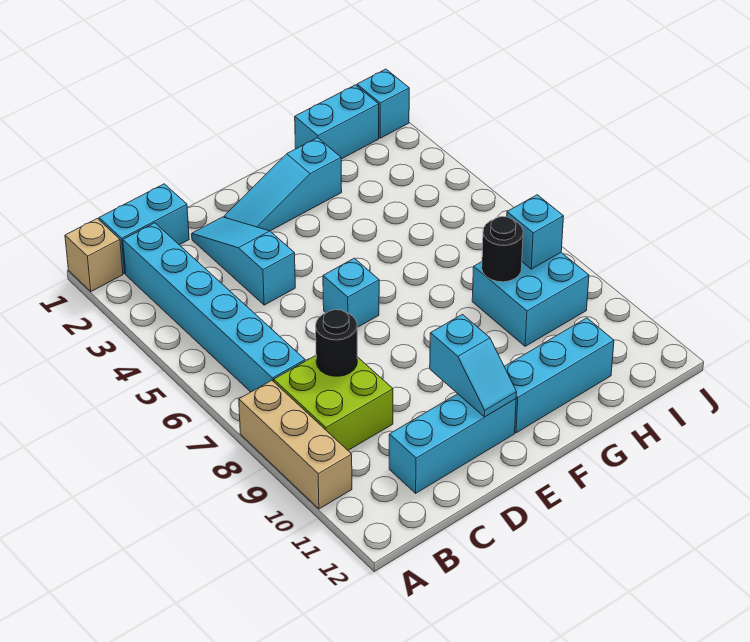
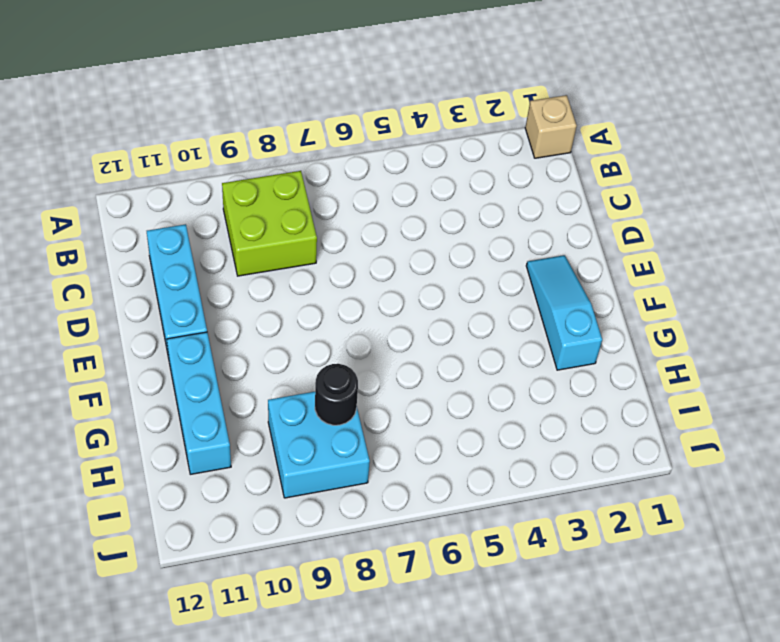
none -> tan 1x3 brick [239,380,352,509]
none -> cyan 1x2 brick [99,184,189,274]
none -> cyan 1x6 brick [123,223,305,392]

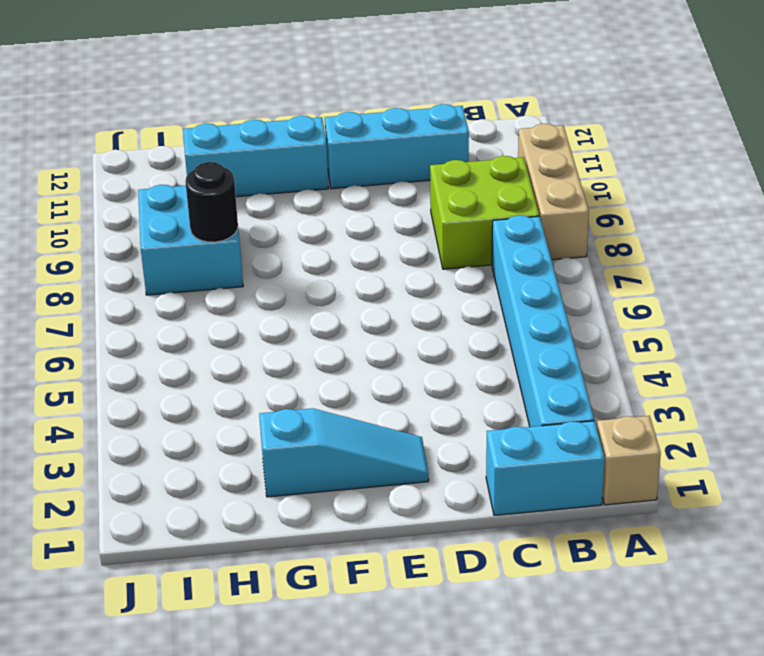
none -> cyan 1x3 slope [192,217,295,305]
none -> cyan 1x1 brick [323,258,379,327]
none -> cyan 1x2 brick [295,85,379,159]

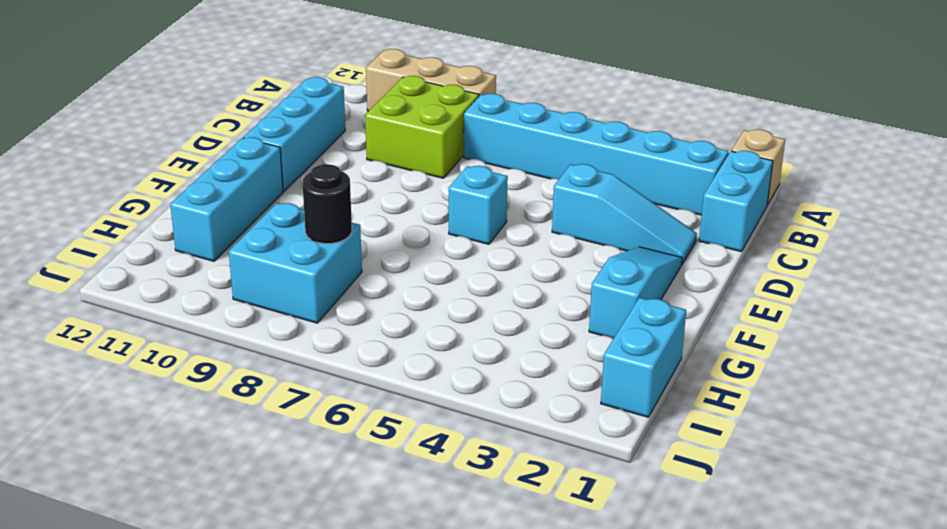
none -> cyan 1x1 brick [357,69,409,138]
none -> black 1x1 round brick [316,310,357,376]
none -> cyan 1x2 slope [430,314,517,417]

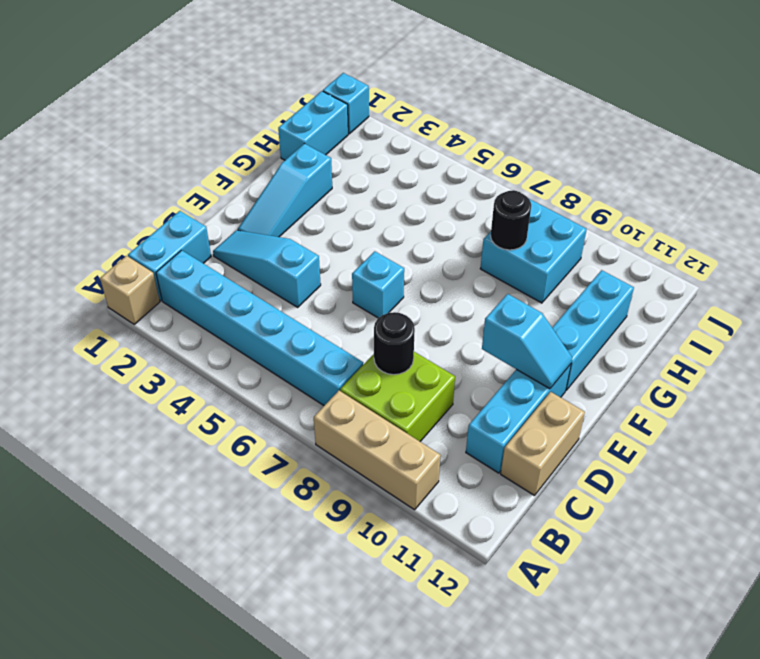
tan 1x2 brick [501,392,585,496] -> none
none -> cyan 1x1 brick [507,195,564,269]

